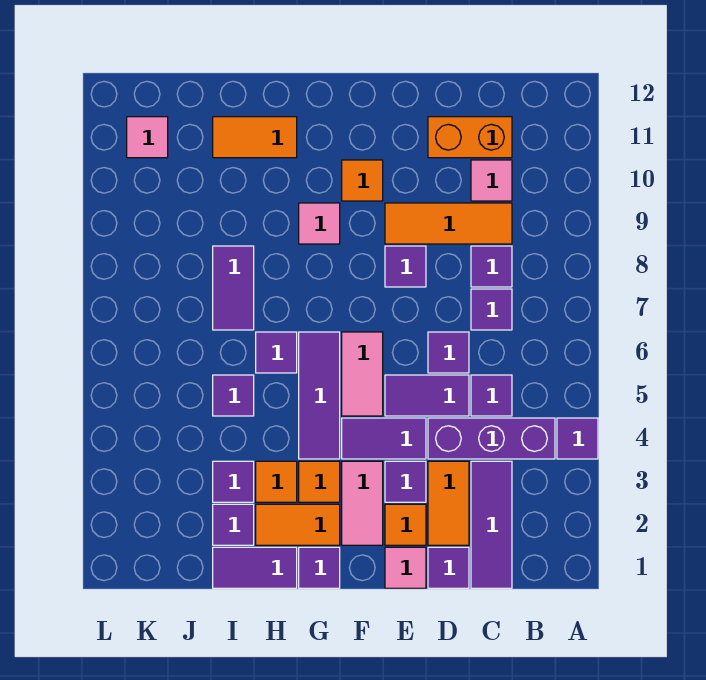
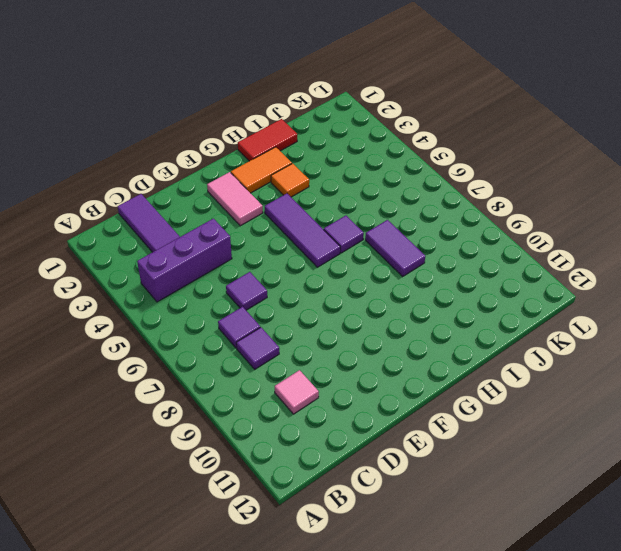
red 1x2 tile [238,119,297,161] -> purple 1x2 tile [213,547,297,588]
none -> purple 1x1 tile [557,418,598,459]
none -> purple 1x1 tile [471,375,512,416]
none -> orange 1x3 tile [385,203,512,244]
none -> orange 1x2 brick [428,117,512,158]

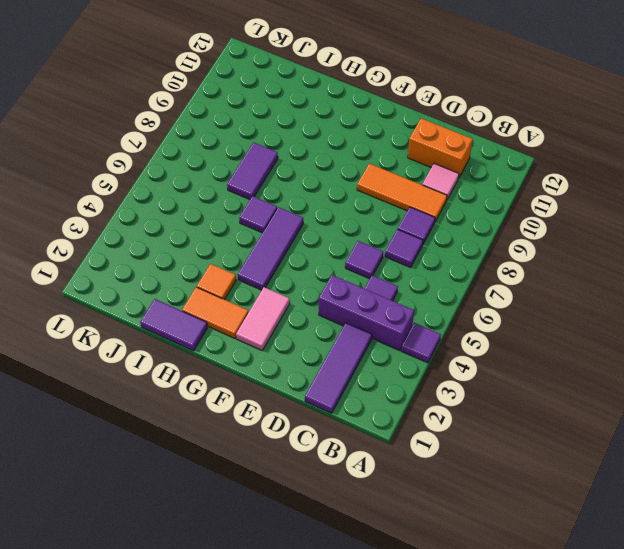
none -> purple 1x1 tile [428,547,469,588]
none -> orange 1x2 tile [428,461,469,545]
none -> purple 1x2 tile [385,375,469,416]
none -> pink 1x1 tile [385,547,426,588]

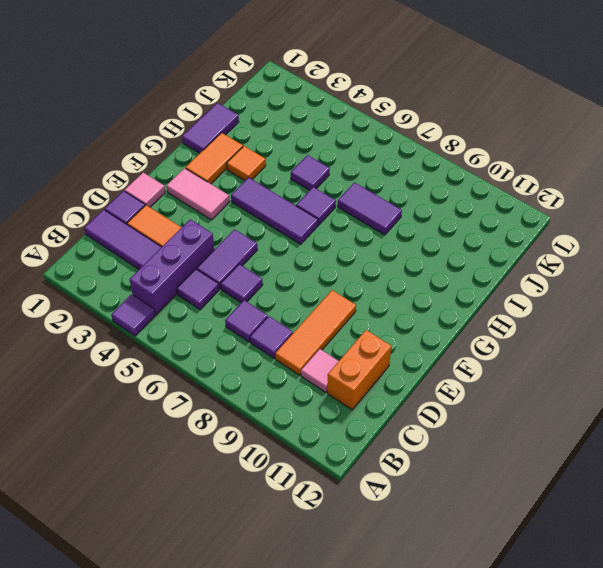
none -> orange 1x1 tile [385,504,426,545]
none -> purple 1x1 tile [385,461,426,502]
none -> purple 1x2 tile [342,418,426,459]
none -> purple 1x1 tile [385,246,426,287]

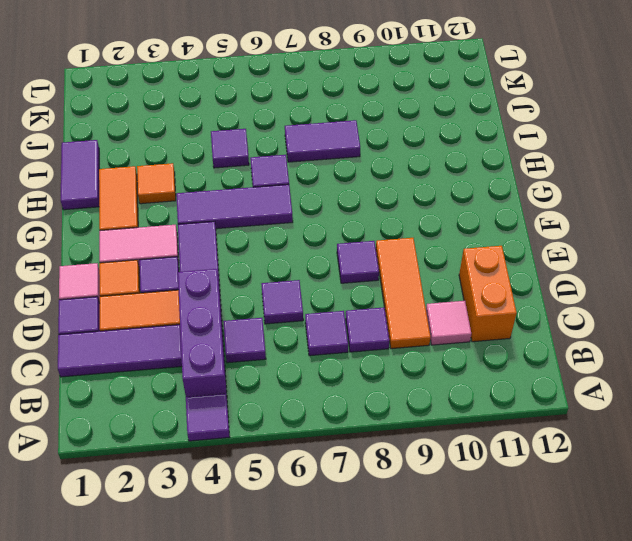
none -> purple 1x2 tile [385,375,469,416]
none -> pink 1x2 tile [342,332,383,416]
none -> orange 1x1 tile [342,160,383,201]
none -> purple 1x1 tile [299,547,340,588]

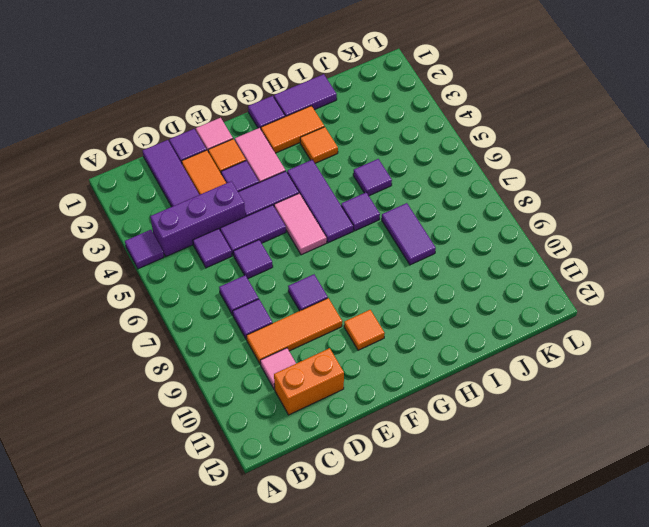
none -> orange 1x1 tile [299,461,340,502]
none -> pink 1x1 tile [299,203,340,244]
none -> orange 1x2 tile [213,117,297,158]
none -> purple 1x1 tile [213,504,254,545]

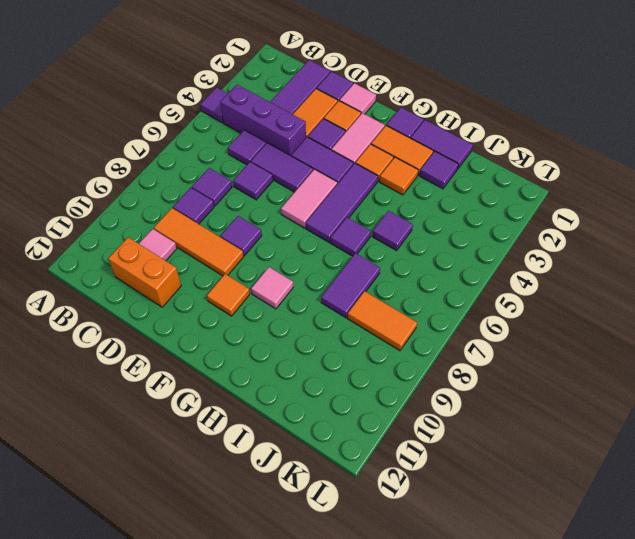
orange 1x2 tile [347,291,417,350] -> orange 1x2 tile moved to [213,117,297,158]
none -> purple 1x1 tile [213,461,254,502]
none -> pink 1x1 tile [127,117,168,158]

